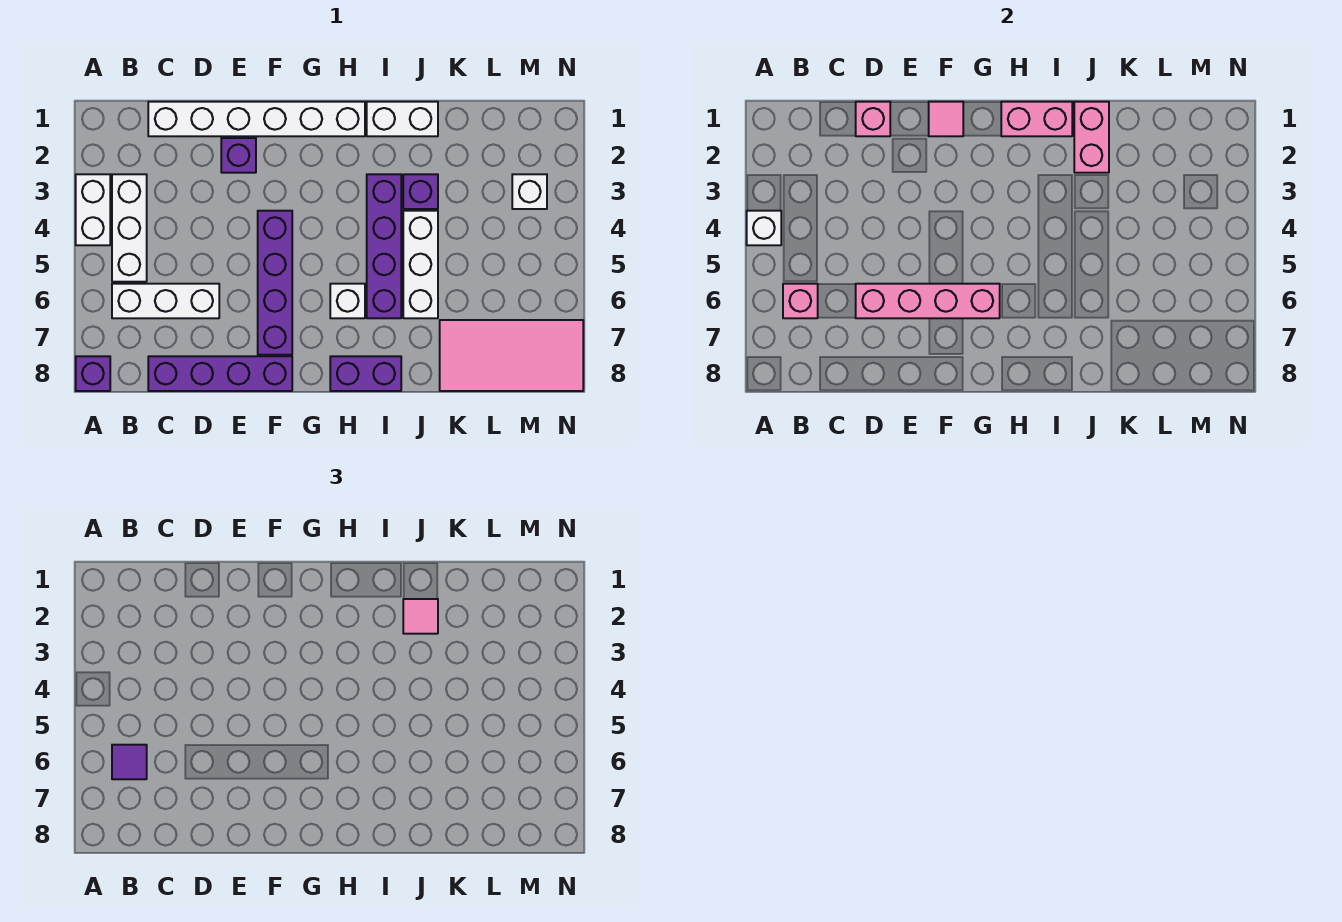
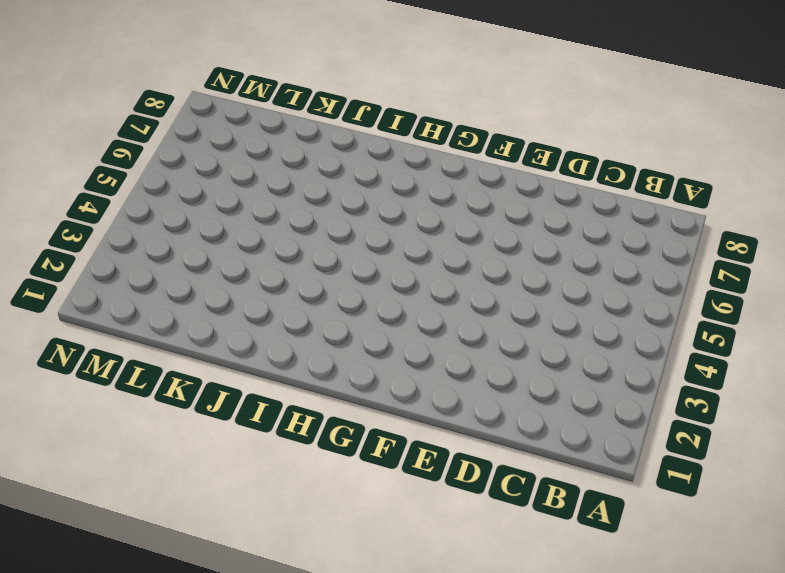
none -> white 1x2 brick [76,174,110,245]
none -> purple 1x1 brick [76,356,110,391]
none -> white 1x3 brick [112,174,147,282]

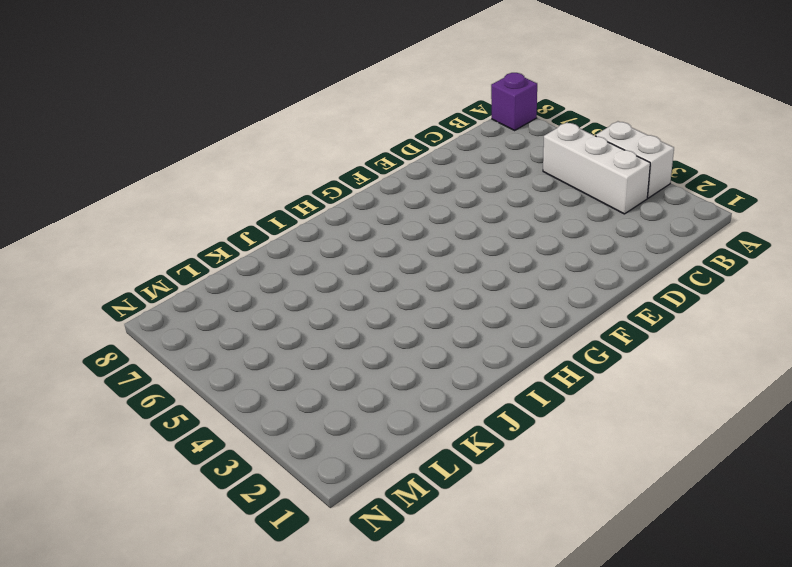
none -> white 1x3 brick [112,284,219,318]
none -> white 1x6 brick [148,102,365,136]
none -> purple 1x4 brick [148,356,292,391]

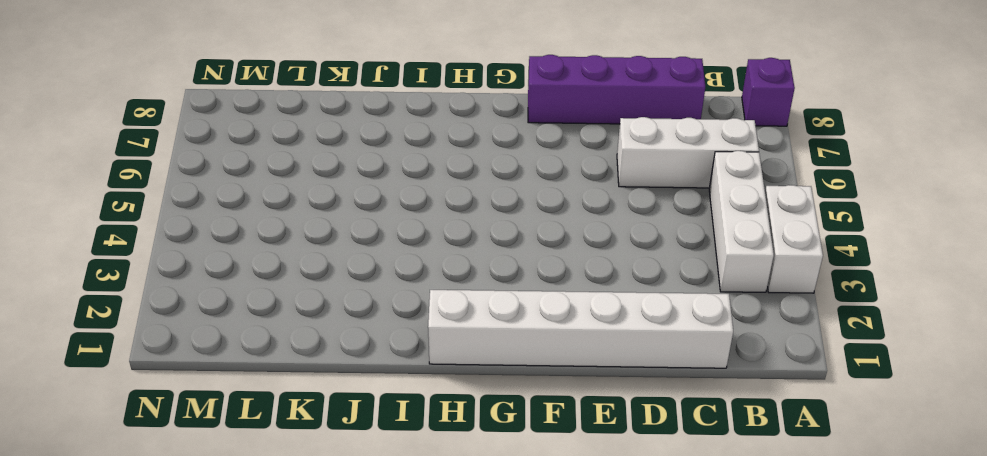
none -> purple 1x1 brick [221,138,256,173]
none -> purple 1x4 brick [258,211,292,355]
none -> white 1x1 brick [330,284,365,318]

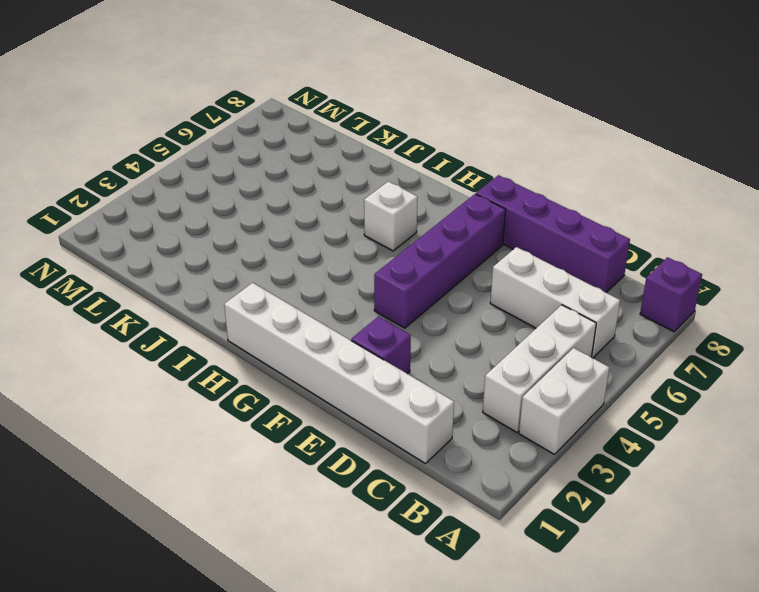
none -> purple 1x2 brick [330,356,401,391]
none -> white 1x2 brick [367,102,438,136]
none -> purple 1x4 brick [367,174,401,318]

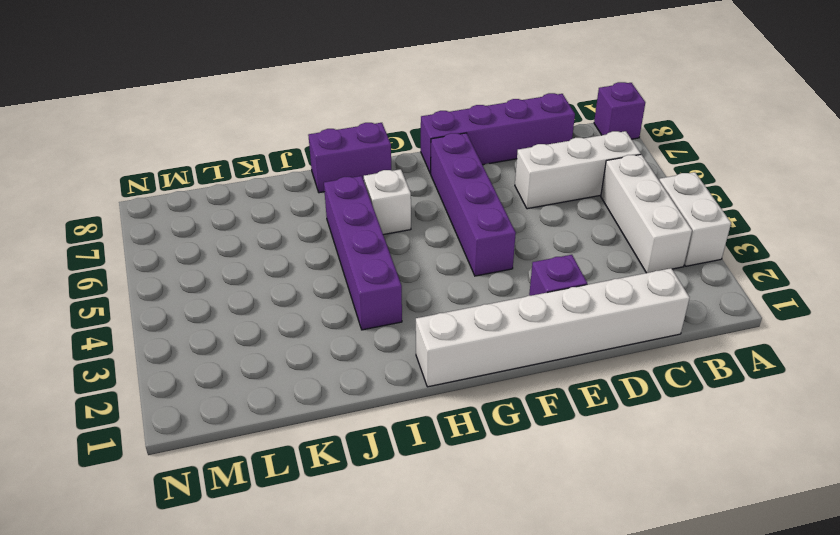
none -> white 1x2 brick [367,102,438,136]
none -> purple 1x1 brick [403,174,438,209]
none -> white 1x3 brick [403,211,438,318]

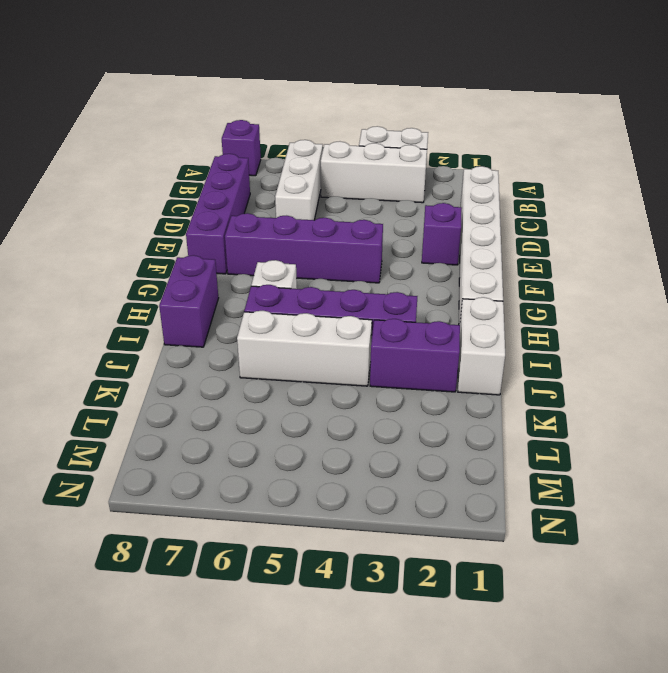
purple 1x2 brick [370,319,460,392] -> purple 1x1 brick [403,174,438,209]
none -> pink 2x4 tile [440,320,583,391]
none -> white 1x1 brick [512,174,547,209]
none -> white 1x1 brick [747,211,781,245]

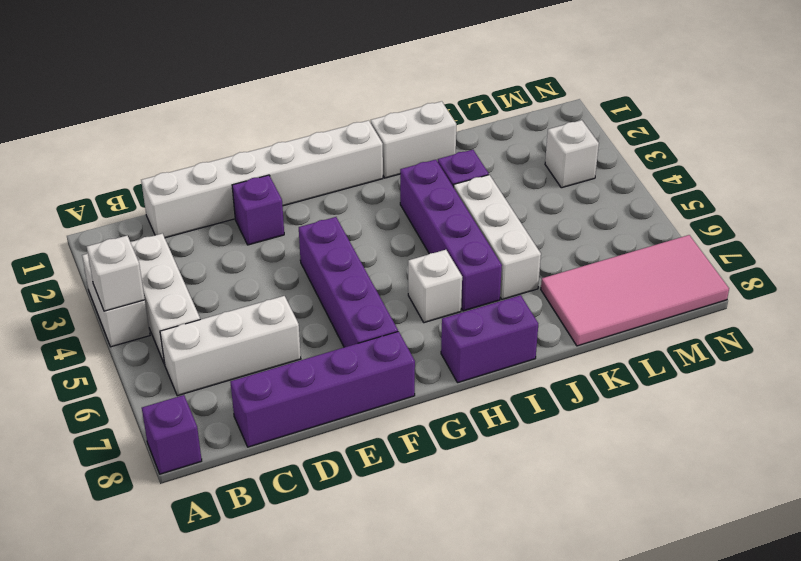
none -> pink 1x1 brick [783,284,818,318]
none -> pink 1x1 brick [856,102,890,136]
none -> pink 1x4 brick [856,284,1000,318]

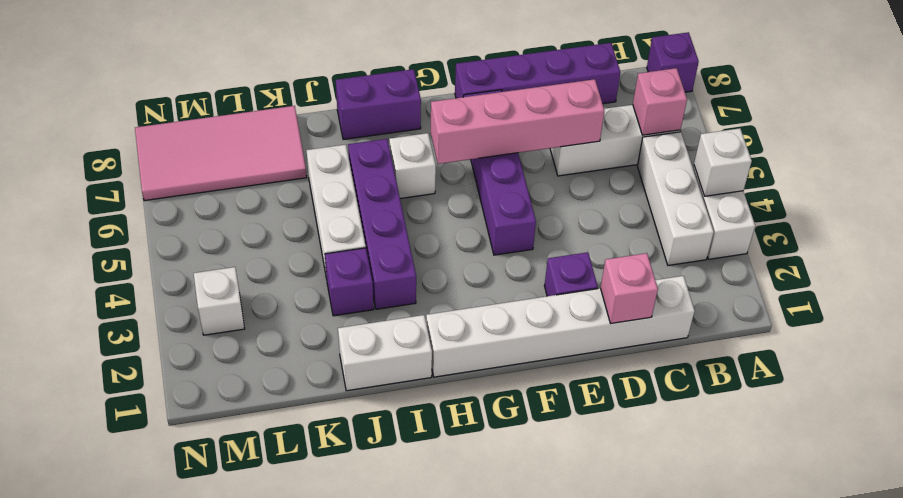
none -> pink 1x1 tile [929,102,963,136]
none -> pink 1x2 brick [1001,102,1072,136]
none -> pink 1x2 brick [1074,102,1109,173]

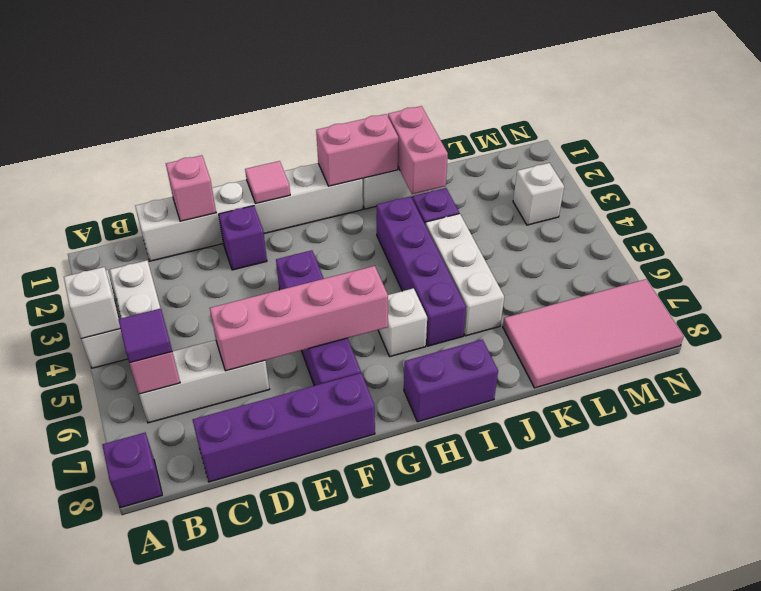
none -> pink 1x1 tile [403,599,438,634]

